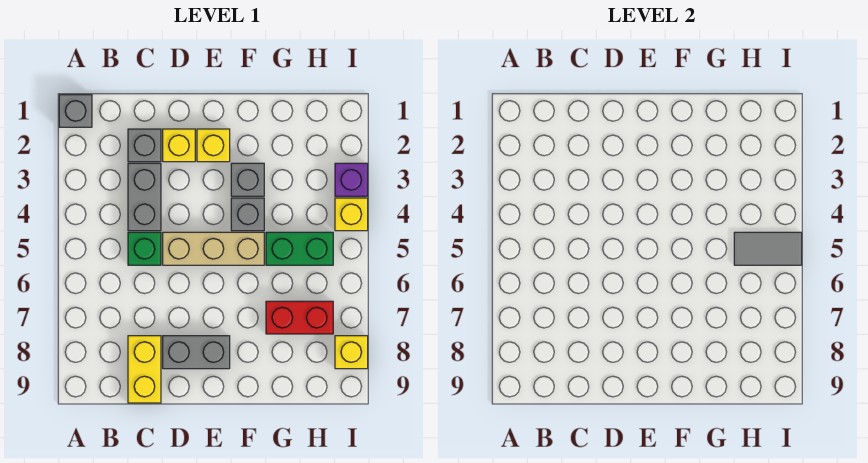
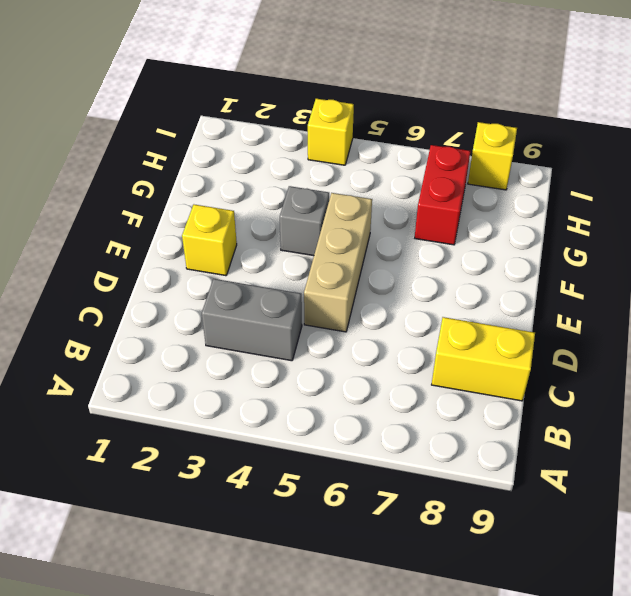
none -> grey 1x1 brick [59,95,92,127]
none -> grey 1x1 brick [128,129,161,162]
none -> green 1x1 brick [128,232,161,265]

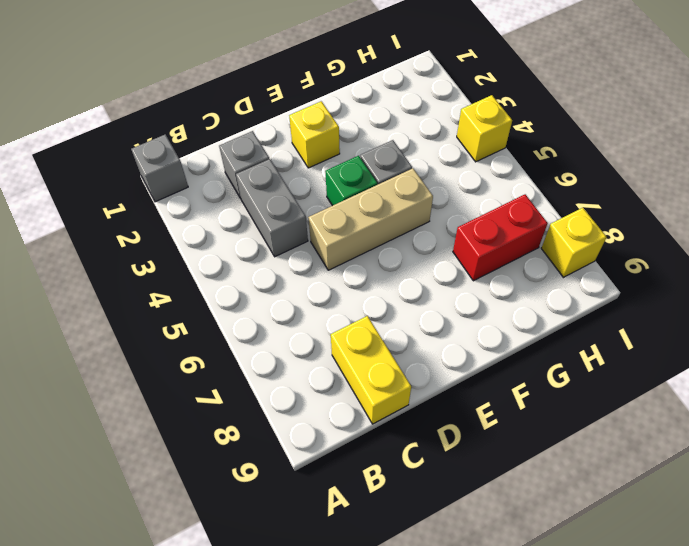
green 1x1 brick [325,156,377,206] -> green 1x1 brick moved to [128,232,161,265]
none -> yellow 1x1 brick [163,129,195,162]
none -> grey 1x2 brick [163,336,230,369]
none -> grey 1x1 brick [231,163,264,196]

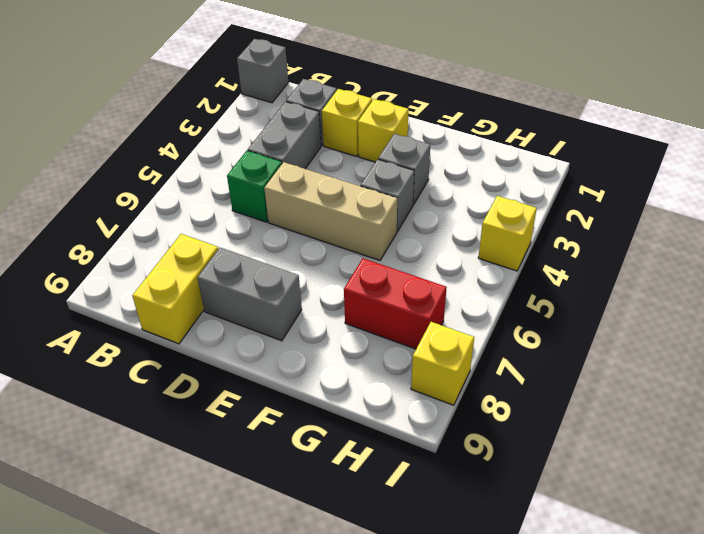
none -> green 1x2 brick [266,232,333,265]
none -> purple 1x1 brick [335,163,368,196]
none -> grey 1x2 tile [734,232,802,265]

